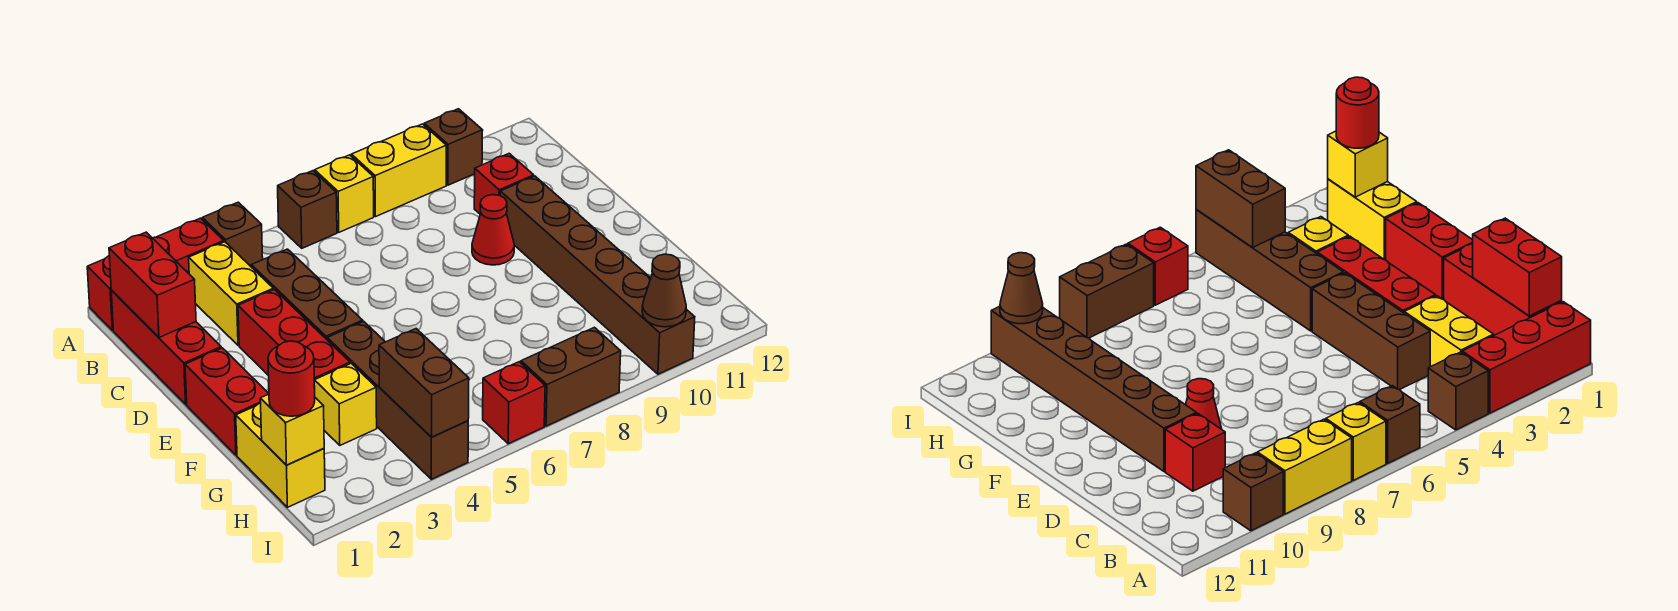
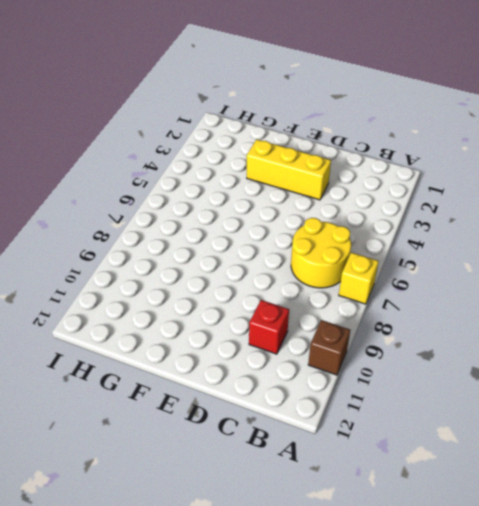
yellow 2x2 round brick [291,218,351,288] -> none
yellow 1x3 brick [247,140,331,200] -> red 1x3 brick [238,290,350,388]
none -> red 1x3 brick [87,218,224,330]
none -> brown 1x1 brick [202,202,263,266]
none -> brown 1x1 brick [278,171,337,248]

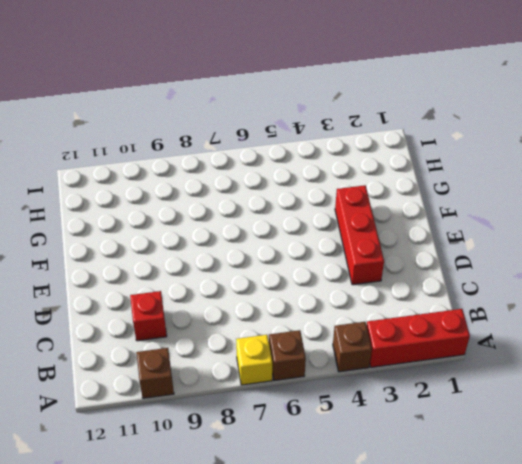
none -> yellow 1x2 brick [351,124,446,217]
none -> red 1x3 brick [111,291,221,404]
none -> yellow 1x2 brick [189,242,273,345]

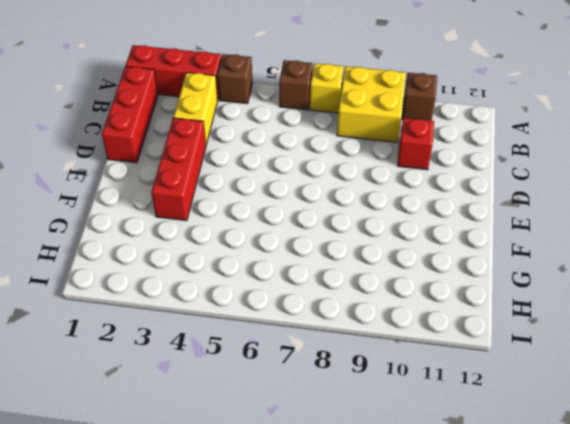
yellow 2x2 brick [337,66,406,142] -> yellow 1x2 brick [351,124,446,217]
none -> brown 1x3 brick [251,249,363,339]
none -> red 1x1 cone [472,195,514,265]
none -> brown 1x6 brick [500,176,695,374]

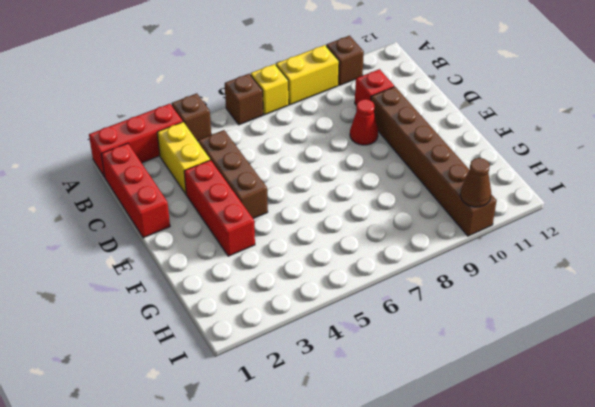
none -> red 1x2 brick [185,348,269,455]
none -> brown 1x4 brick [327,321,468,479]
none -> yellow 1x2 brick [236,403,325,507]

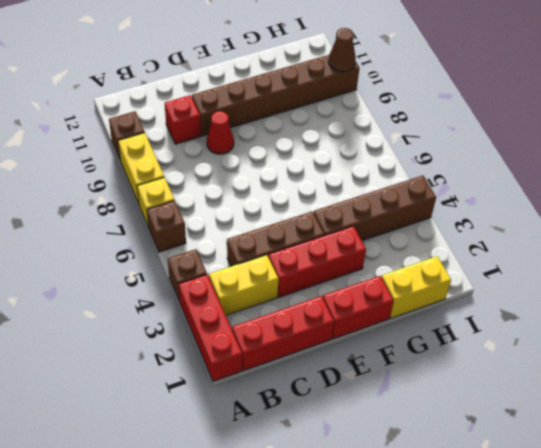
none -> yellow 1x1 brick [314,363,377,445]
none -> red 1x1 brick [483,362,545,444]
none -> brown 1x2 brick [521,327,621,426]

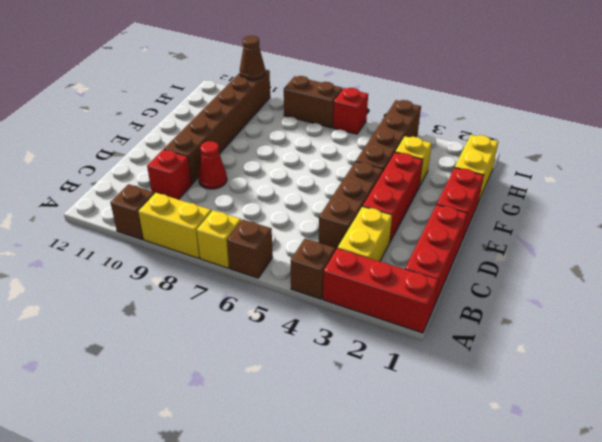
none -> red 1x2 brick [109,232,196,337]
none -> yellow 1x1 brick [260,394,324,465]
none -> brown 1x2 brick [379,329,469,437]

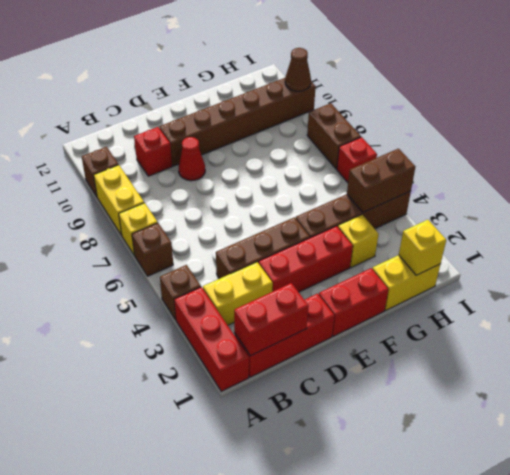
none -> red 1x1 round brick [268,341,315,416]

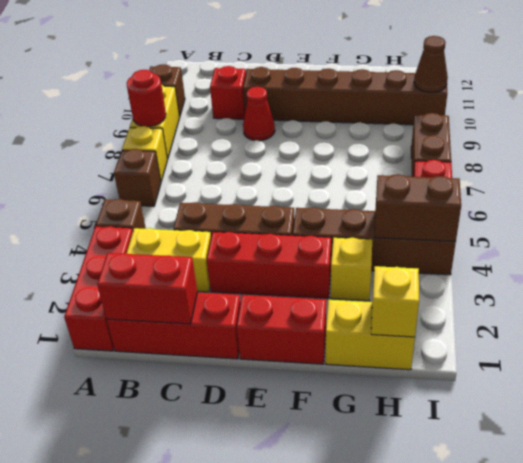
red 1x1 round brick [127,70,166,127] -> red 1x1 round brick moved to [268,341,315,416]

